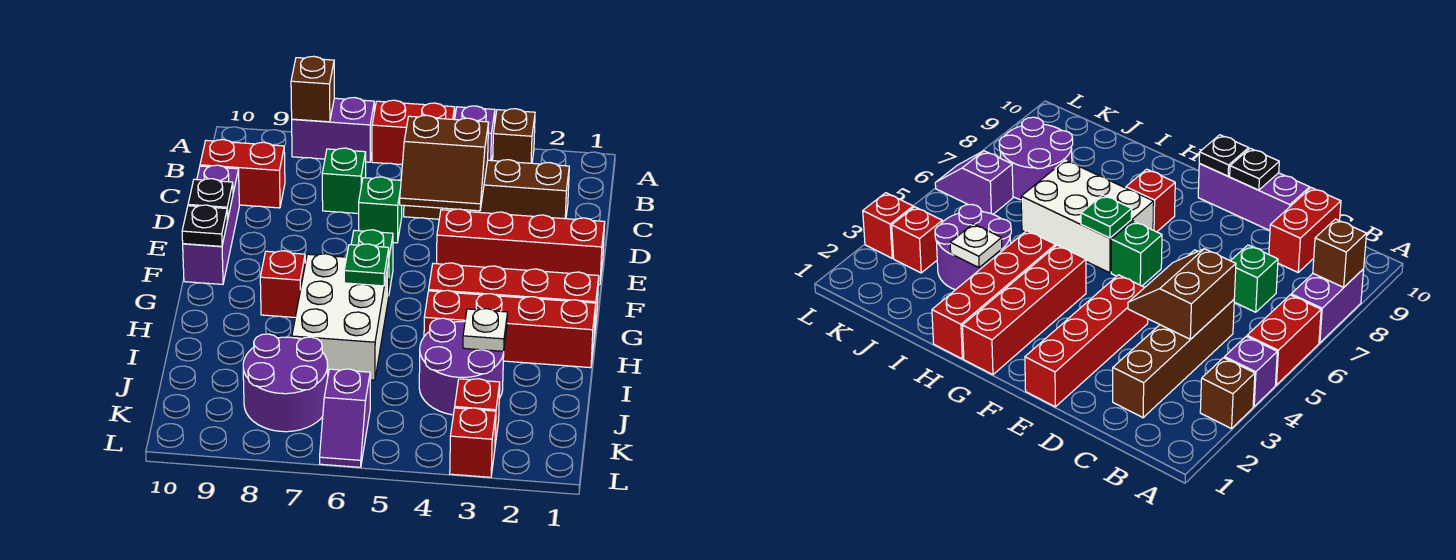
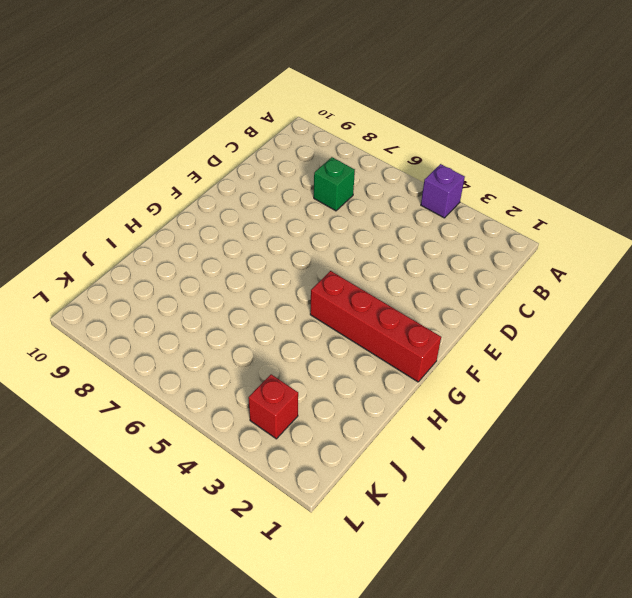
none -> brown 1x1 brick [493,109,535,163]
none -> red 1x2 brick [372,100,455,165]
none -> purple 1x2 brick [292,98,374,162]

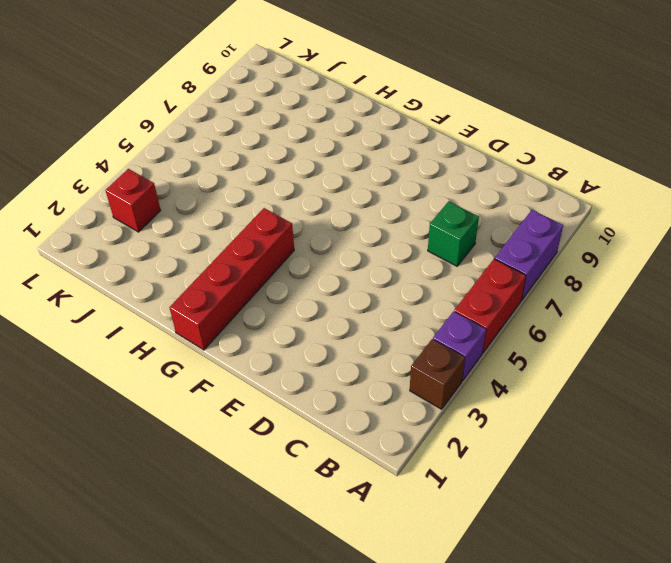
none -> brown 1x4 brick [404,160,569,219]
none -> red 1x2 brick [200,140,285,208]
none -> green 1x1 brick [359,177,402,243]

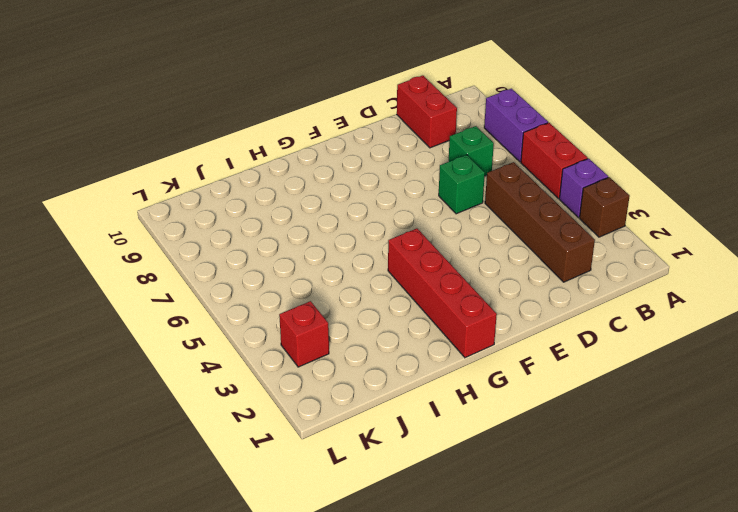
none -> purple 1x3 brick [183,165,239,284]
none -> red 1x4 brick [437,209,605,285]
none -> green 1x1 brick [351,230,393,292]

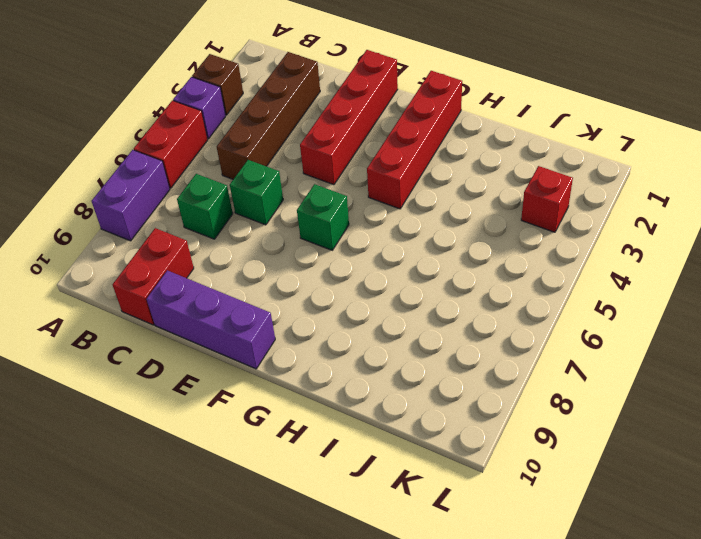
none -> white 2x3 brick [292,254,389,380]
none -> red 1x1 brick [260,251,305,317]
none -> red 1x4 brick [424,290,596,368]

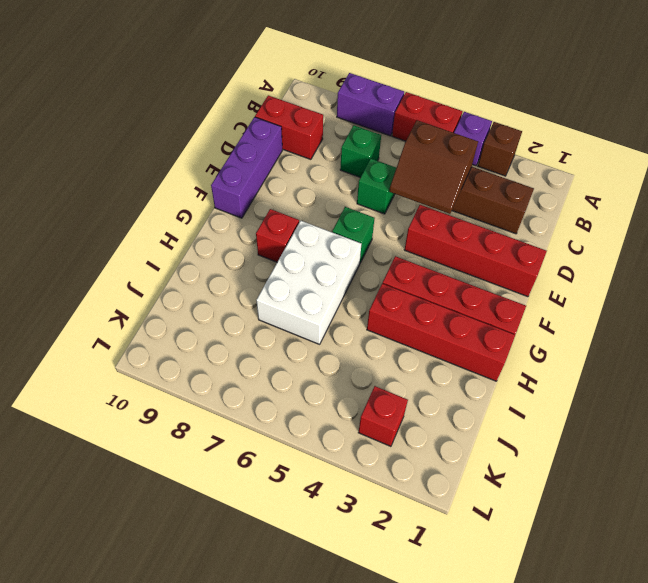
none -> purple 2x2 round brick [419,318,504,415]
none -> purple 2x2 round brick [243,334,328,432]
none -> purple 1x2 slope [320,369,370,467]

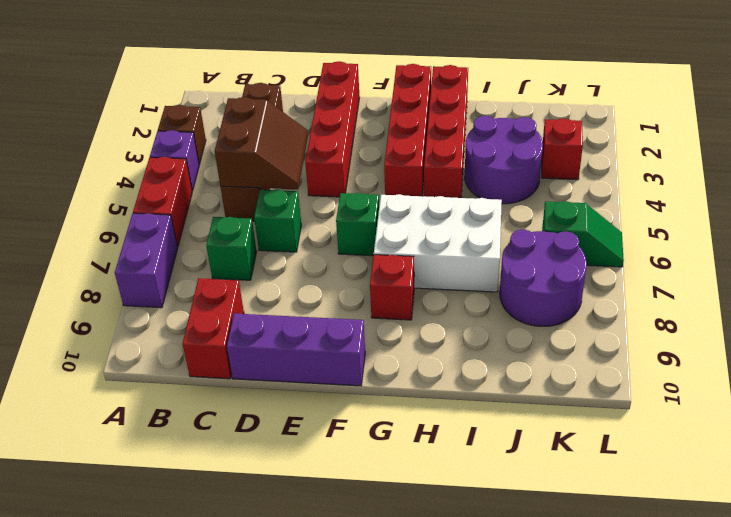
green 1x2 slope [542,201,624,267] -> purple 1x2 slope [320,369,370,467]
none -> red 1x1 brick [450,408,496,477]
none -> brown 1x1 brick [291,56,334,122]
none -> black 1x1 plate [188,179,233,219]

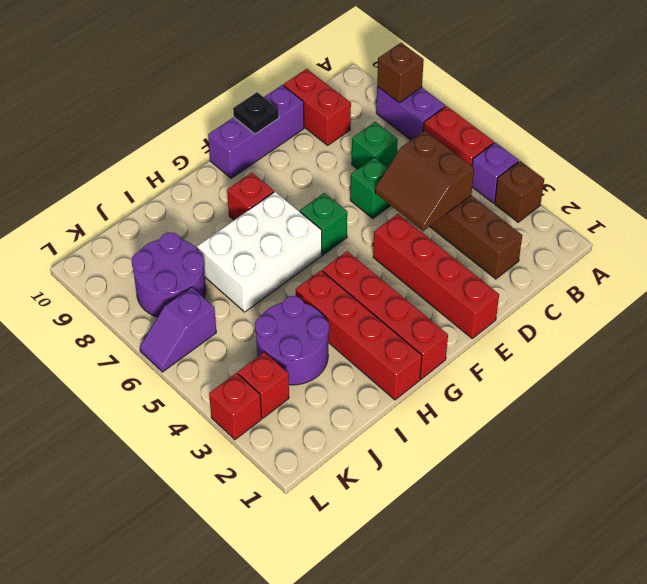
none -> black 1x1 plate [182,205,228,246]
none -> green 1x1 plate [344,244,389,286]
none -> white 1x1 plate [463,309,508,351]

